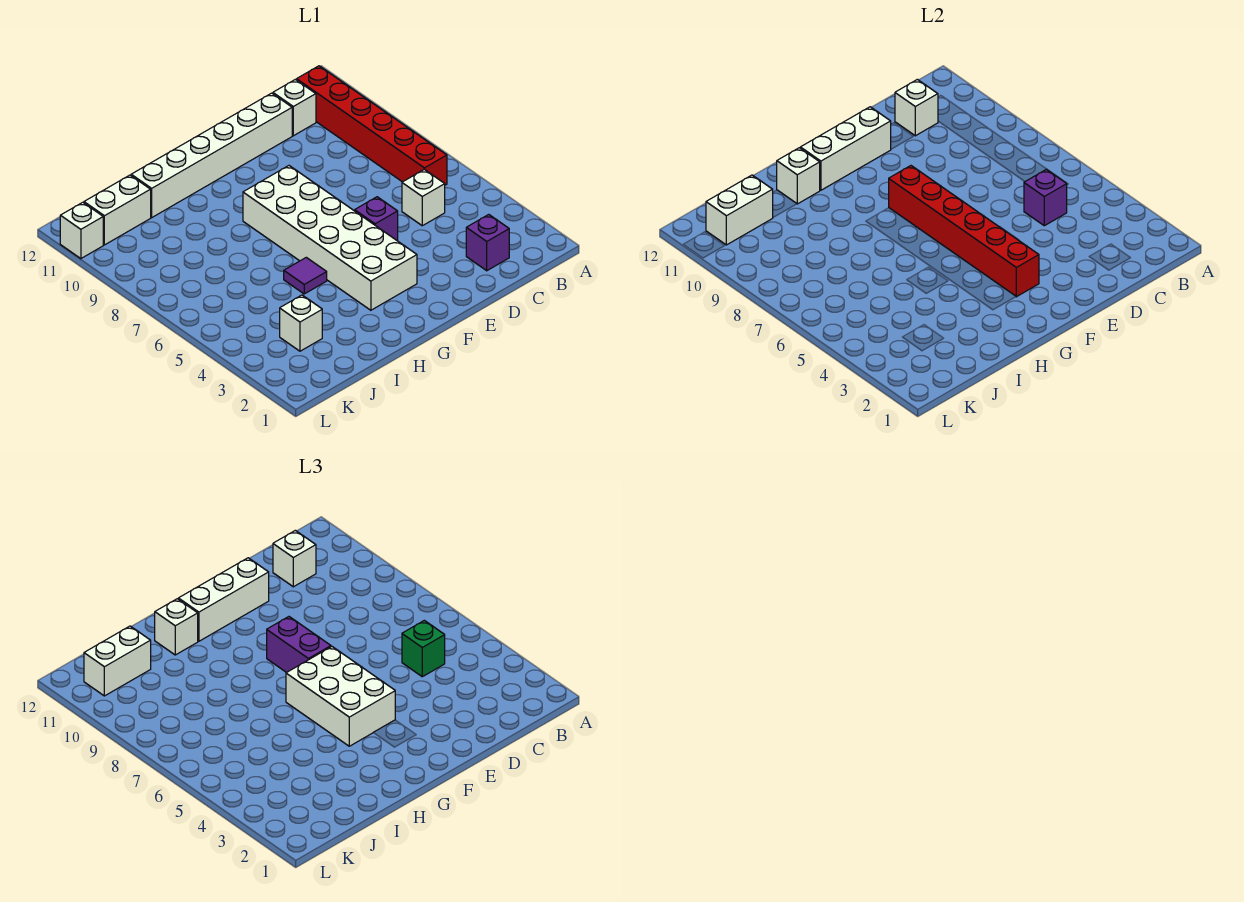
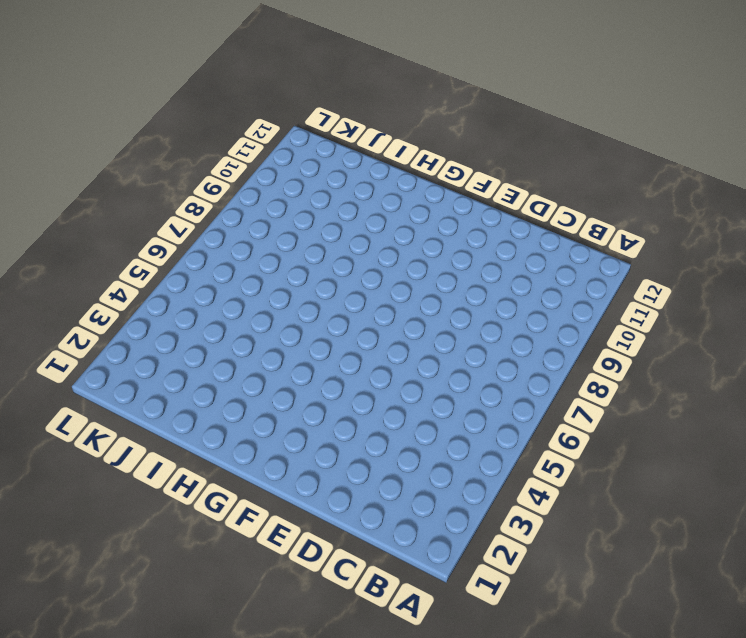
none -> red 1x6 brick [297,66,447,185]
none -> purple 1x1 brick [466,215,509,271]
none -> white 1x1 brick [402,169,445,226]

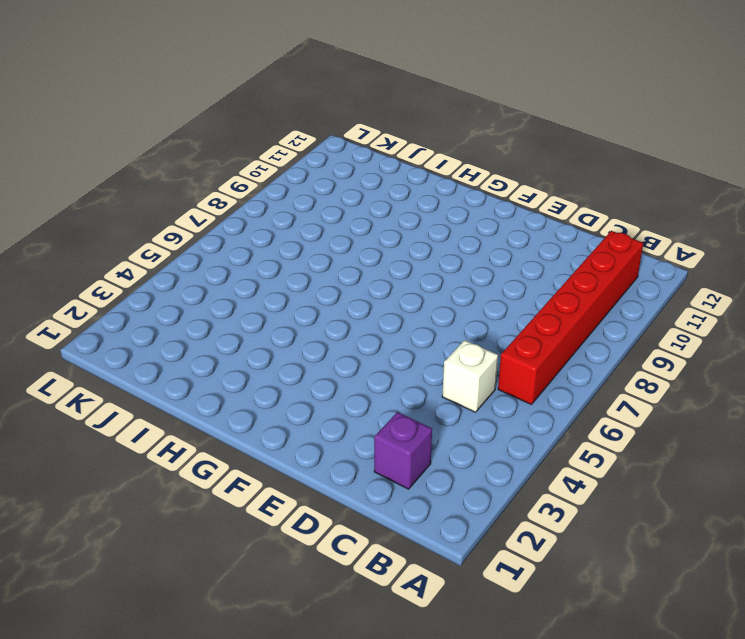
none -> white 1x1 brick [273,79,316,136]
none -> white 1x6 brick [131,93,292,217]
none -> purple 1x1 brick [355,197,398,240]

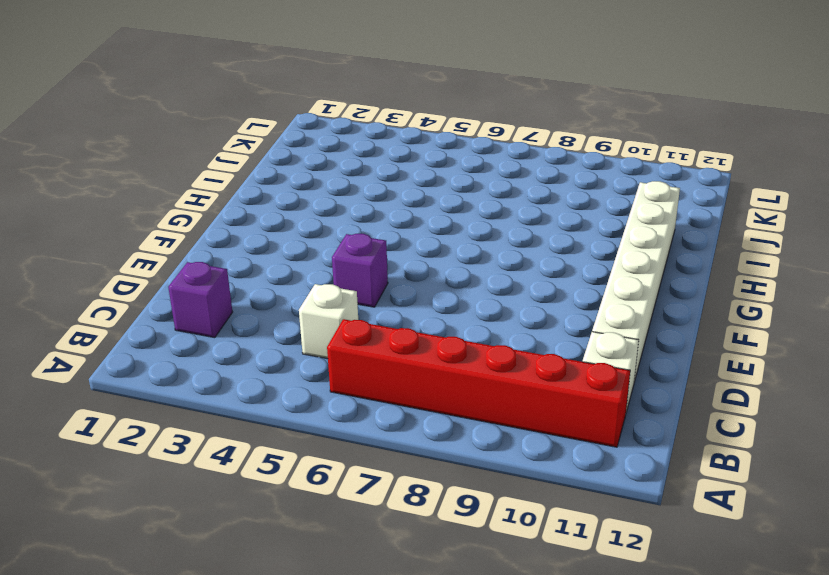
none -> white 2x6 brick [243,166,417,310]
none -> purple 1x1 tile [284,257,327,294]
none -> white 1x1 brick [280,295,322,351]

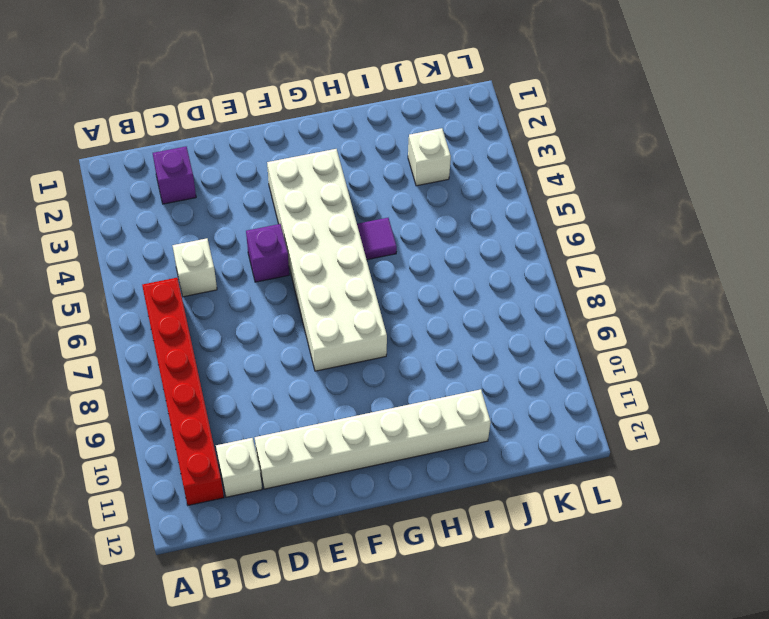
none -> white 1x2 brick [84,175,151,245]
none -> white 1x1 brick [60,202,103,259]
none -> purple 1x1 brick [1024,169,1067,226]

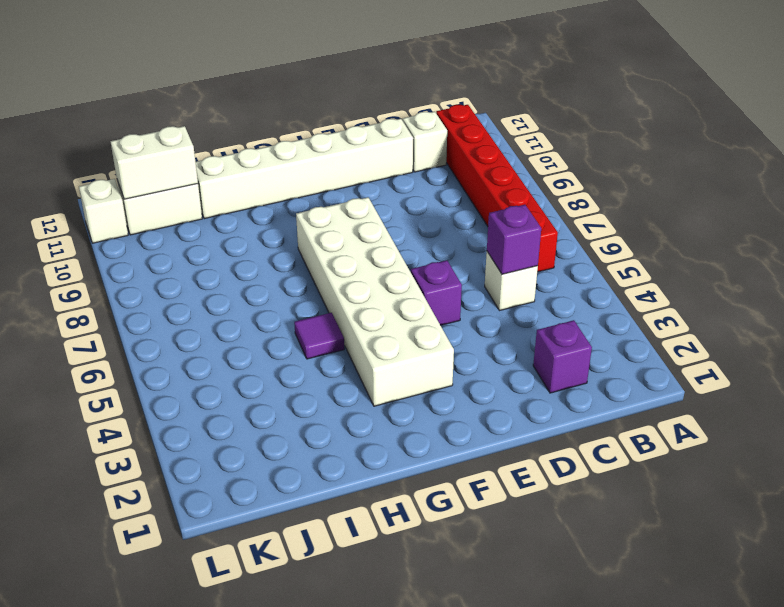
none -> white 1x1 brick [280,295,322,351]
none -> white 1x1 brick [895,79,938,136]
none -> white 1x3 brick [800,107,891,190]

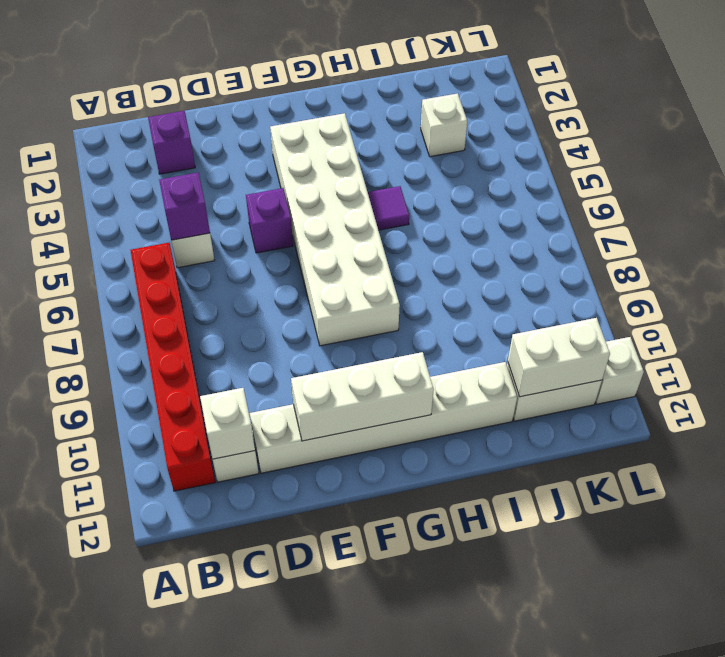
none -> red 1x6 brick [889,166,1039,297]
none -> white 1x1 brick [777,148,820,204]
none -> green 1x1 brick [402,620,445,677]

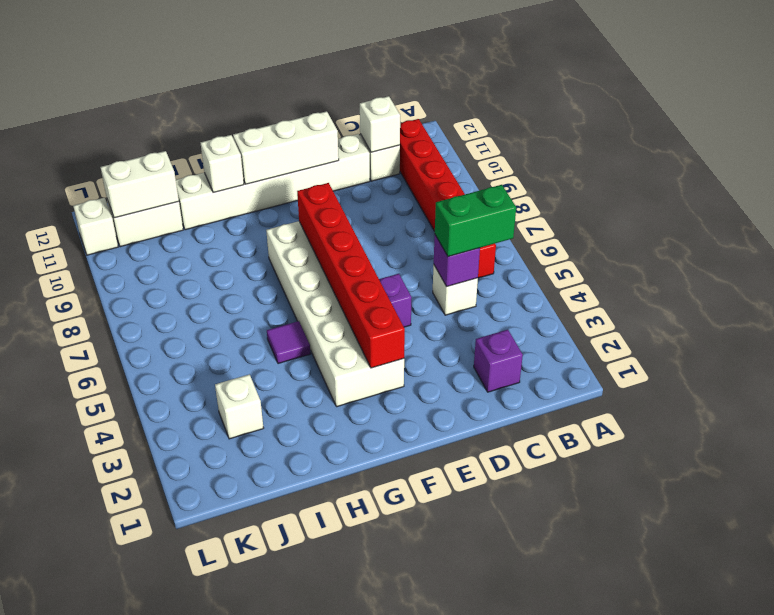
green 1x2 brick [435,185,516,257] -> green 1x1 brick [402,620,445,677]
none -> white 1x1 brick [273,530,316,587]
none -> white 1x3 brick [178,558,269,641]
none -> white 2x3 brick [286,647,395,746]

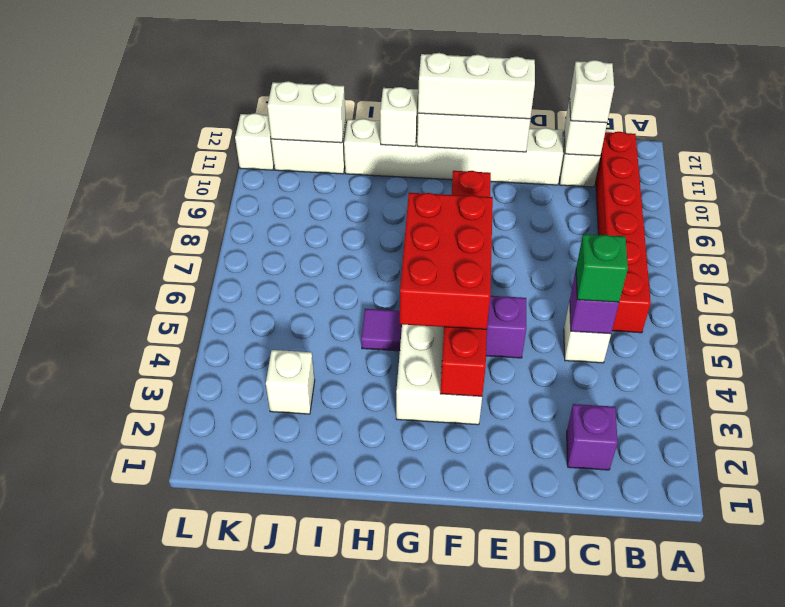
red 2x3 brick [400,193,493,329] -> white 2x3 brick [286,647,395,746]
none -> purple 1x2 brick [267,617,331,673]
none -> white 1x1 brick [155,599,198,655]
none -> white 1x2 brick [84,626,151,696]

